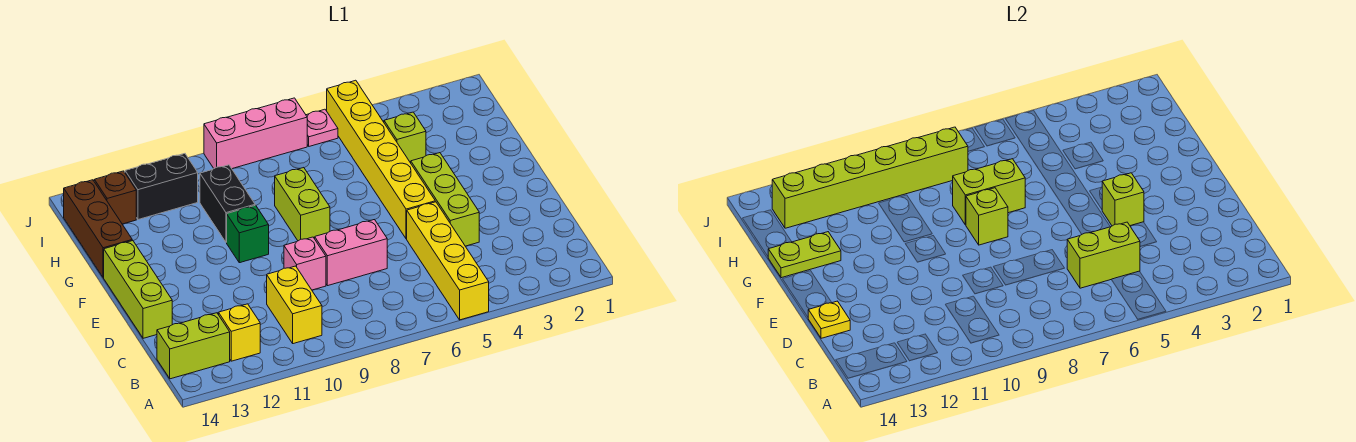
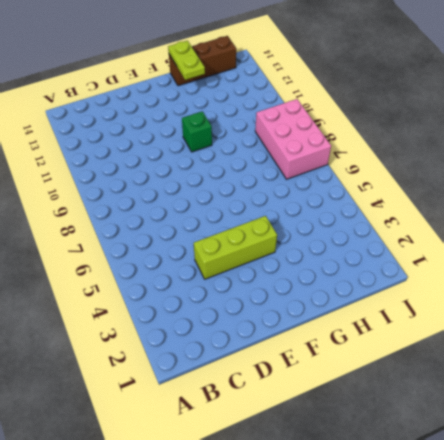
pink 2x3 brick [255,99,331,179] -> pink 1x3 brick [204,98,307,169]
none -> yellow 1x4 brick [407,202,489,320]
none -> yellow 1x2 brick [267,266,322,344]
none -> yellow 1x1 brick [219,304,260,361]

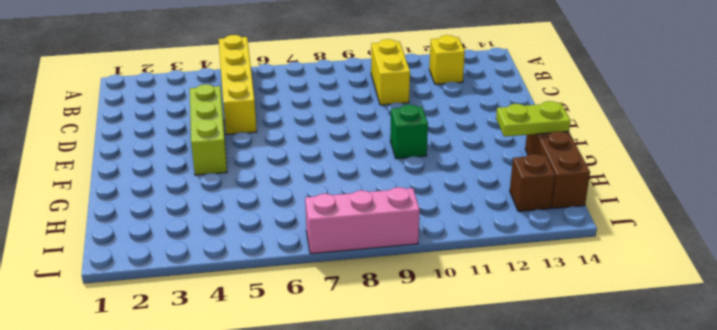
none -> lime 1x2 brick [157,313,230,379]
none -> pink 1x2 brick [315,220,387,286]
none -> pink 1x1 brick [284,237,326,290]

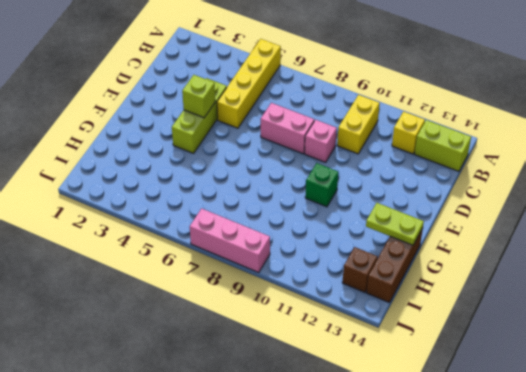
none -> lime 1x3 brick [104,241,172,338]
none -> yellow 1x6 brick [327,80,435,239]
none -> lime 1x2 brick [275,168,330,241]

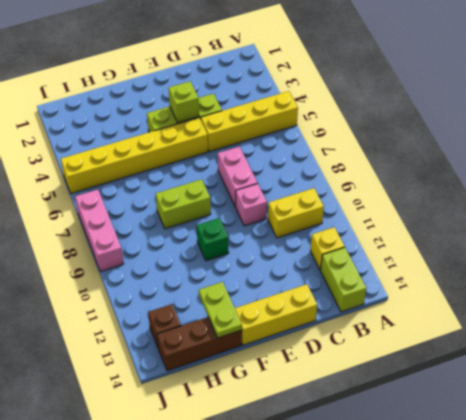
yellow 1x3 brick [235,284,317,345] -> lime 1x3 brick [104,241,172,338]
none -> black 1x2 brick [200,165,255,242]
none -> lime 1x1 brick [384,112,426,163]
none -> black 1x2 brick [125,154,198,220]

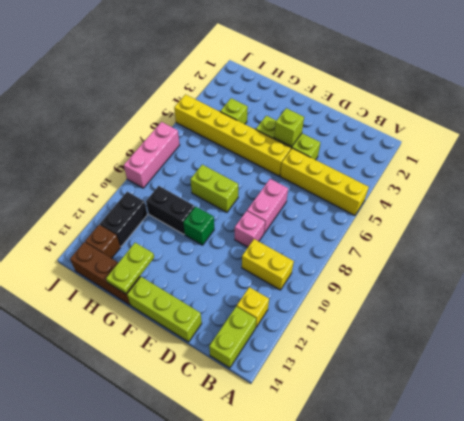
none -> pink 1x1 plate [306,109,338,146]
none -> lime 1x2 brick [1067,222,1140,288]
none -> yellow 1x1 plate [808,301,850,338]

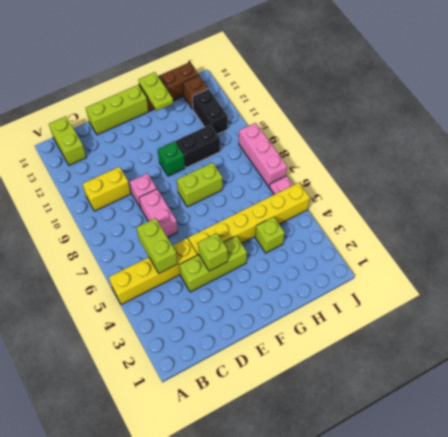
none -> yellow 1x1 brick [219,304,260,361]
none -> yellow 1x1 plate [808,301,850,338]
none -> lime 1x1 brick [966,188,1008,245]

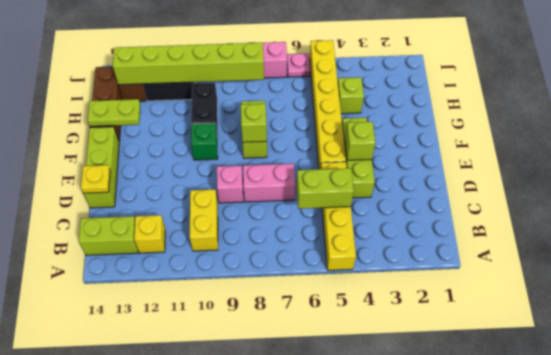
none -> lime 1x2 brick [953,159,1025,225]

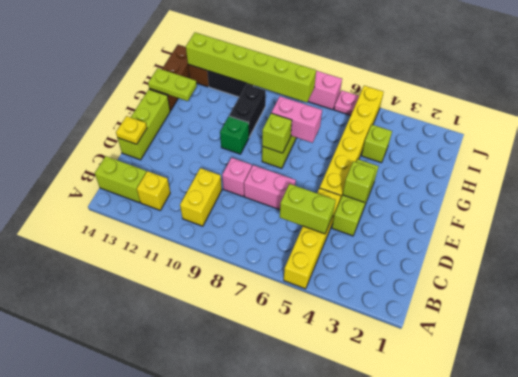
pink 1x2 brick [271,96,322,143] -> lime 1x2 brick [953,159,1025,225]

